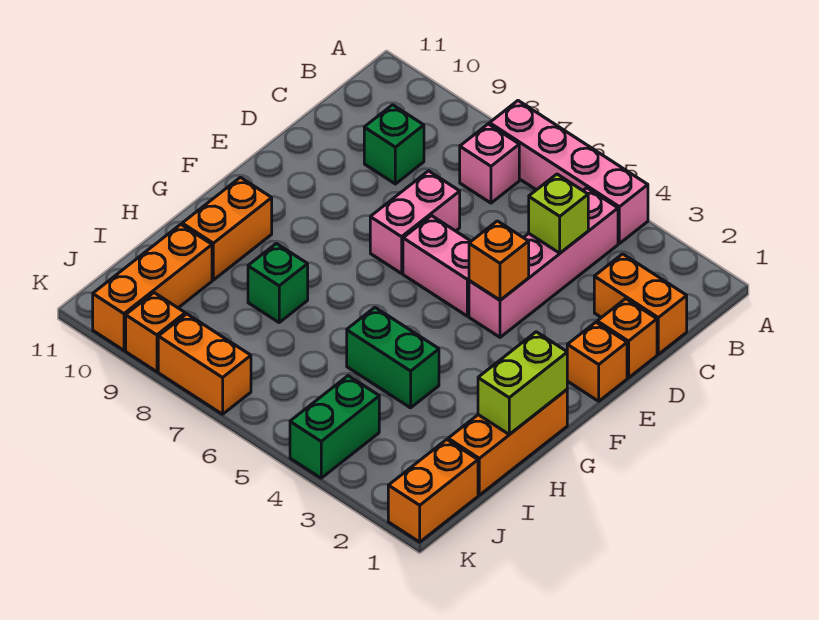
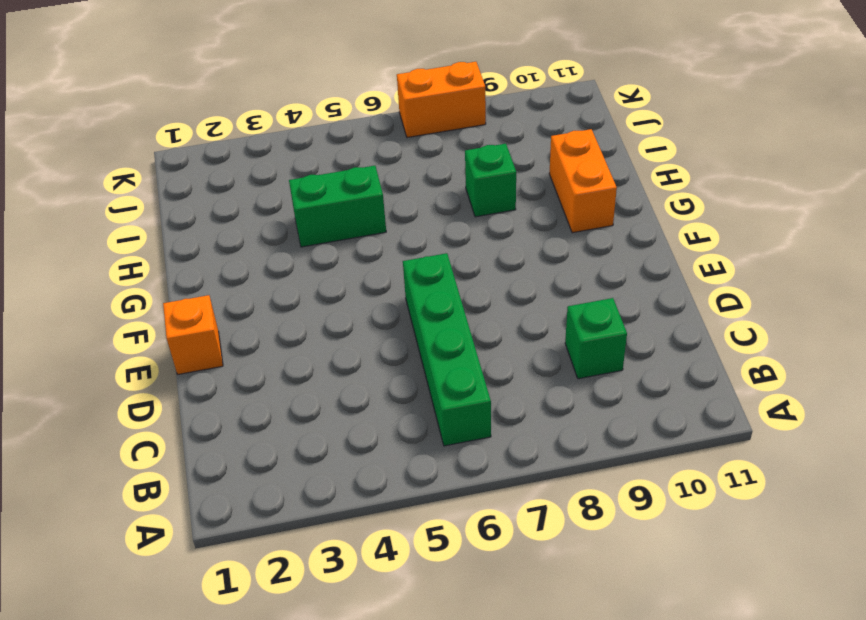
green 1x4 brick [403,253,491,446] -> pink 1x2 brick [403,216,471,316]
none -> pink 1x4 brick [490,101,648,243]
none -> pink 1x4 brick [469,188,618,337]
none -> pink 1x1 brick [460,124,519,203]

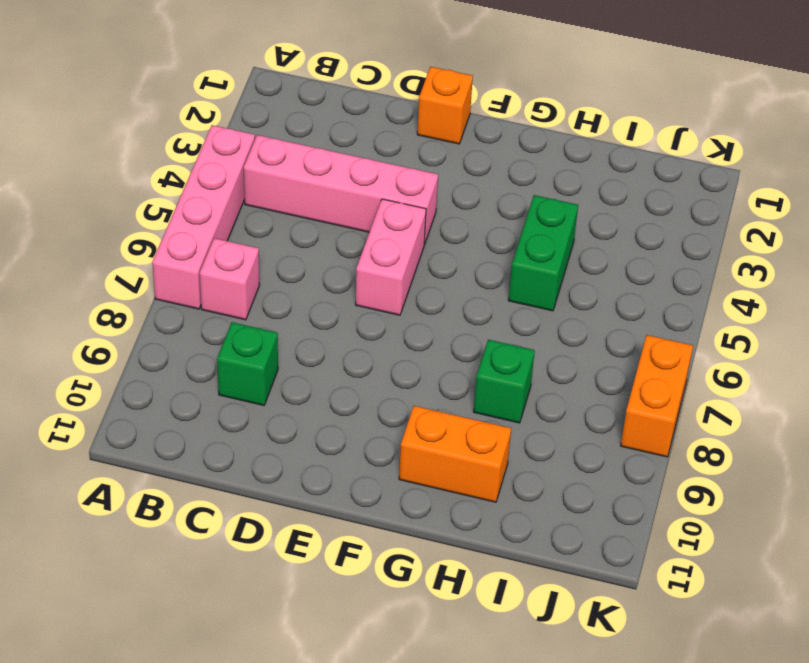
none -> orange 1x2 brick [594,254,687,354]
none -> orange 1x1 brick [597,299,657,378]
none -> pink 1x2 brick [370,171,460,273]

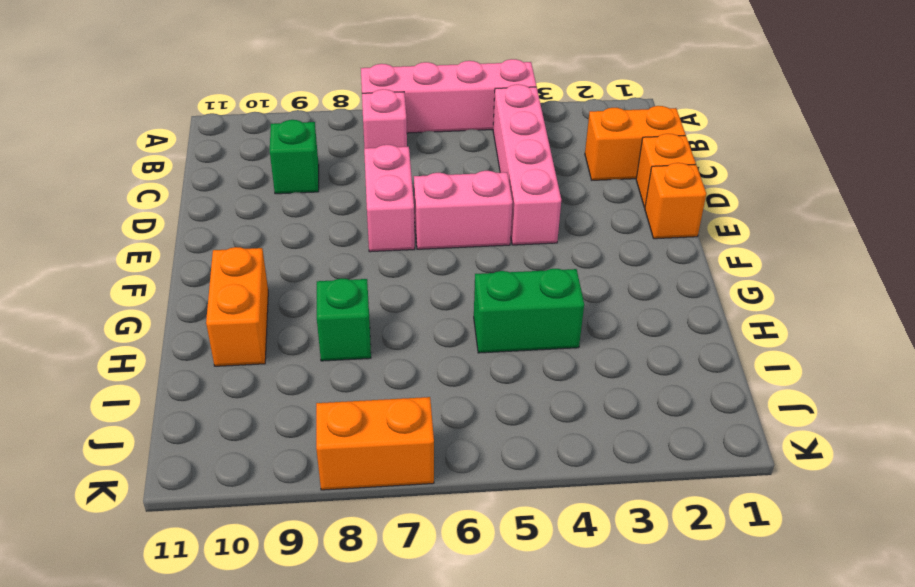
none -> orange 1x3 brick [448,390,567,495]
none -> orange 1x3 brick [93,224,212,350]
none -> orange 1x2 brick [388,440,478,542]

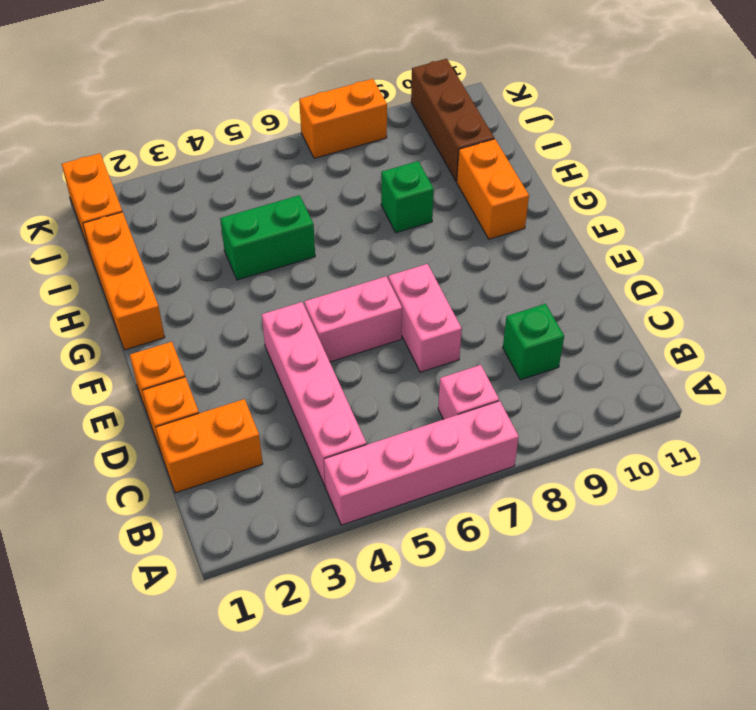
brown 1x3 brick [411,59,494,181] -> orange 1x3 brick [93,224,212,350]
none -> green 1x2 brick [290,376,379,478]
none -> orange 1x1 brick [126,293,185,372]
none -> lime 1x1 brick [529,174,588,253]

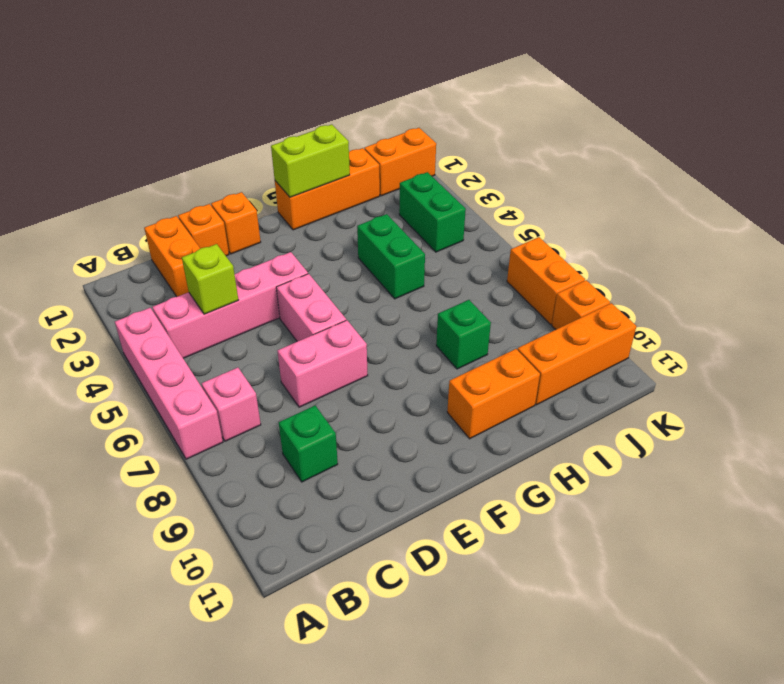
green 1x2 brick [399,172,466,252] -> green 1x2 brick turned to [290,376,379,478]
none -> orange 1x1 brick [469,221,529,300]

